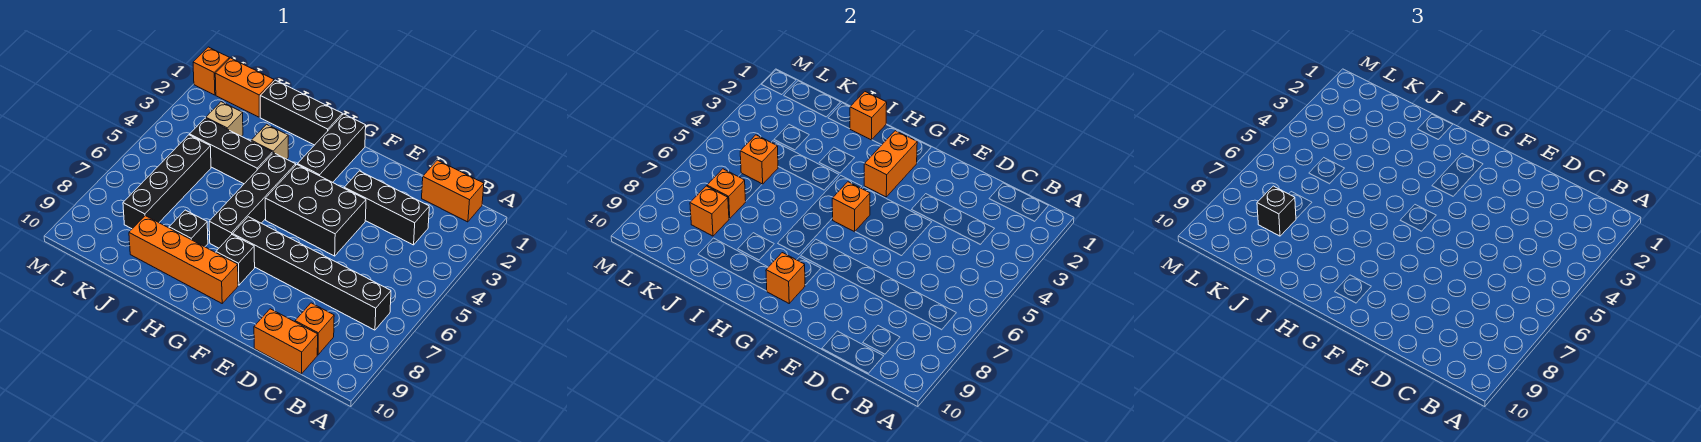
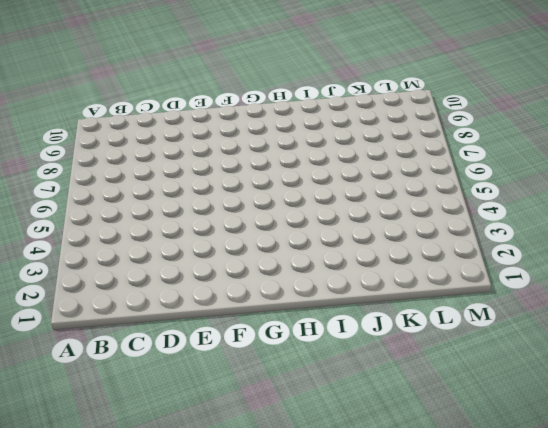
none -> orange 1x2 brick [422,160,484,222]
none -> black 1x6 brick [233,217,391,330]
none -> black 1x3 brick [344,171,429,245]

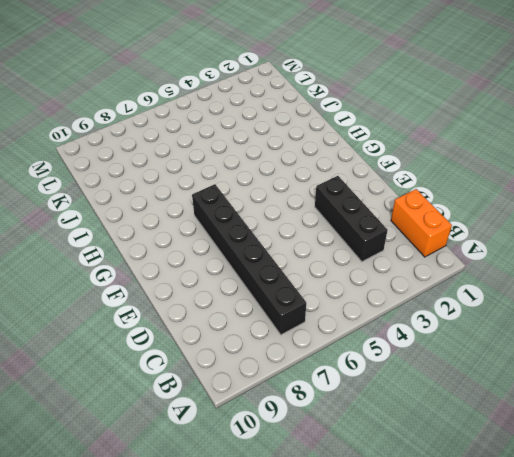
none -> orange 1x1 brick [295,303,334,355]
none -> orange 1x2 brick [254,309,318,374]
none -> black 2x3 brick [265,165,366,256]

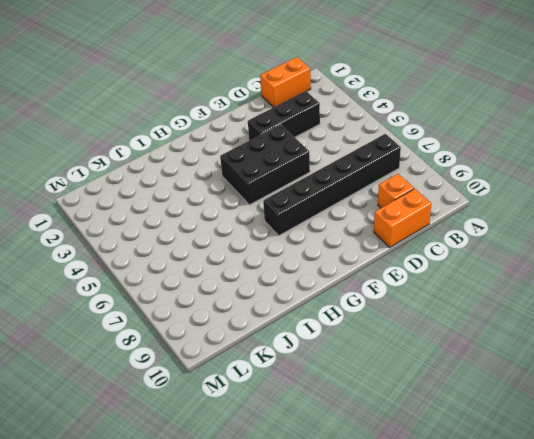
none -> black 1x3 brick [297,114,366,182]
none -> black 1x1 brick [216,235,255,285]
none -> orange 1x4 brick [129,216,238,303]

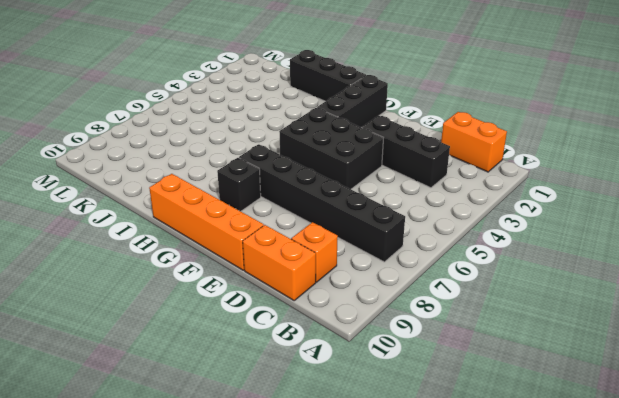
orange 1x4 brick [149,174,264,270] -> orange 1x4 brick moved to [129,216,238,303]
none -> black 1x4 brick [209,153,296,248]
none -> tan 1x1 brick [251,124,288,159]
none -> black 1x3 brick [190,118,272,184]

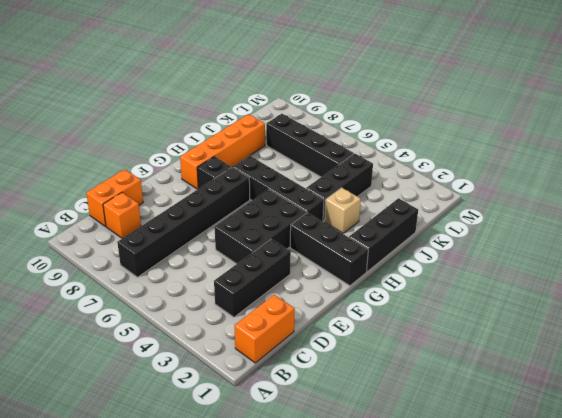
none -> black 1x1 brick [169,210,208,247]
none -> orange 1x2 brick [215,58,274,117]
none -> tan 1x1 brick [206,102,243,136]

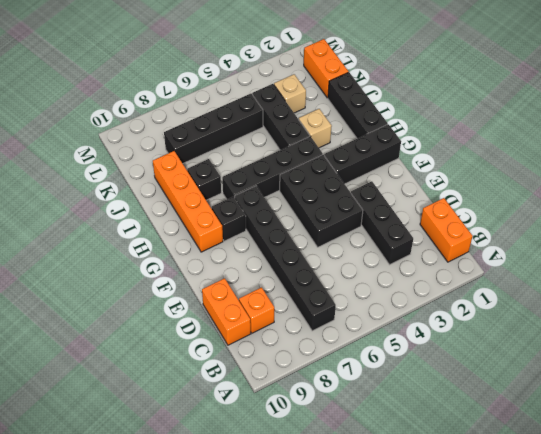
none -> orange 1x1 brick [193,47,229,95]
none -> orange 1x2 brick [864,131,917,197]
none -> orange 1x1 brick [832,182,870,232]

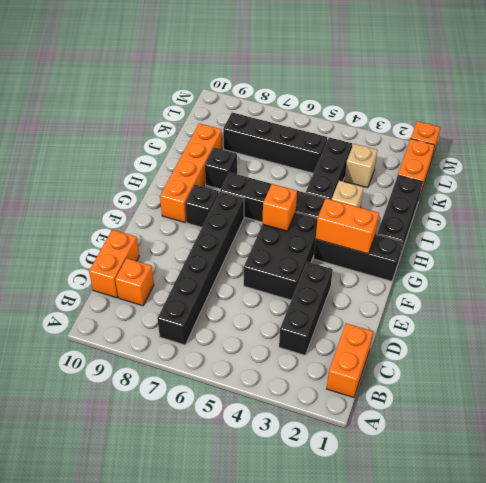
none -> orange 1x1 brick [766,253,805,303]
none -> orange 1x1 brick [850,92,887,140]
none -> orange 1x1 brick [740,135,778,184]

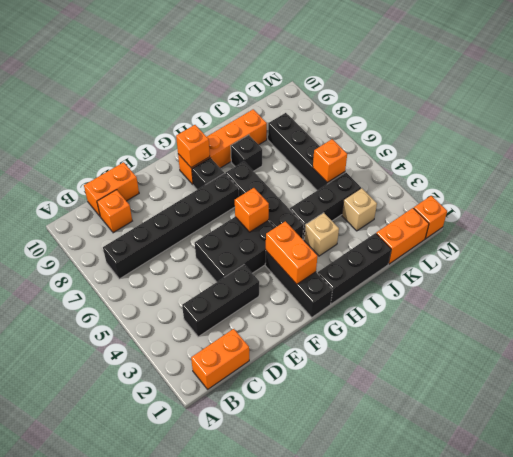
none -> orange 1x1 brick [850,92,887,140]
none -> orange 1x1 brick [707,169,746,219]
none -> orange 1x1 brick [690,186,729,236]

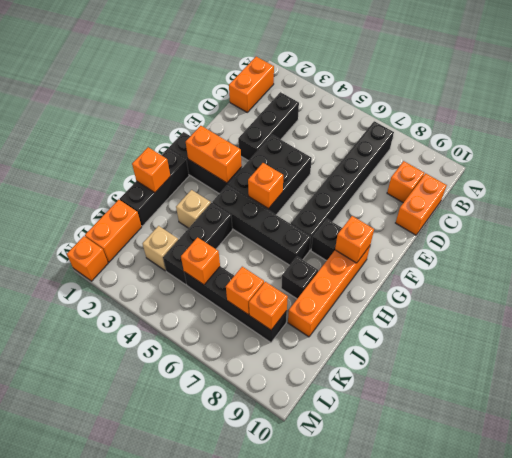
none -> black 1x1 brick [1257,186,1296,236]

